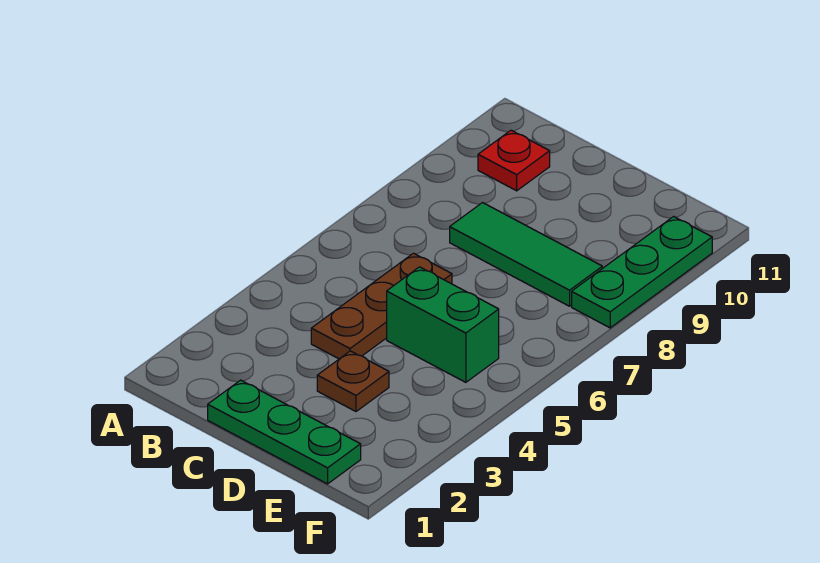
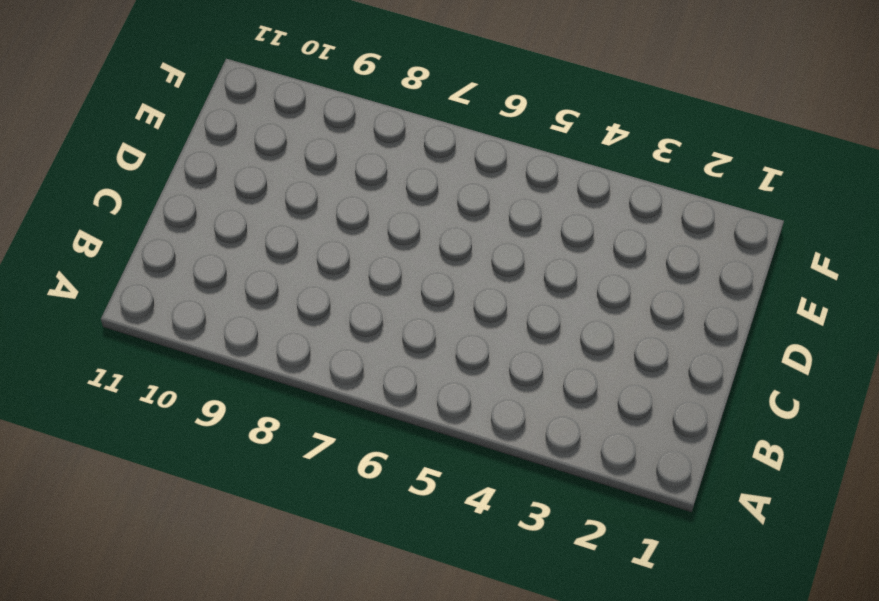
none -> red 1x1 plate [478,130,550,191]
none -> green 1x3 plate [208,380,361,484]

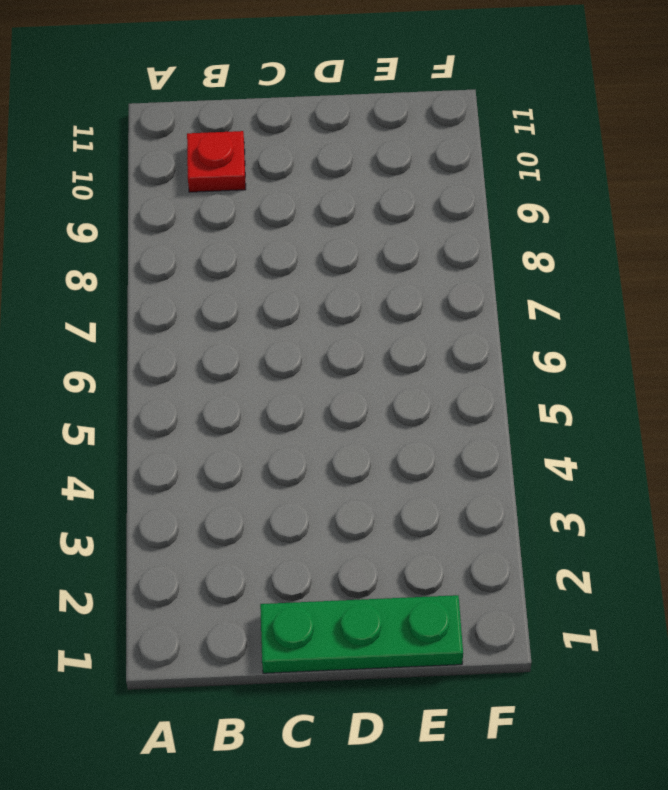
none -> brown 1x3 plate [311,253,452,359]
none -> green 1x3 tile [450,203,602,306]

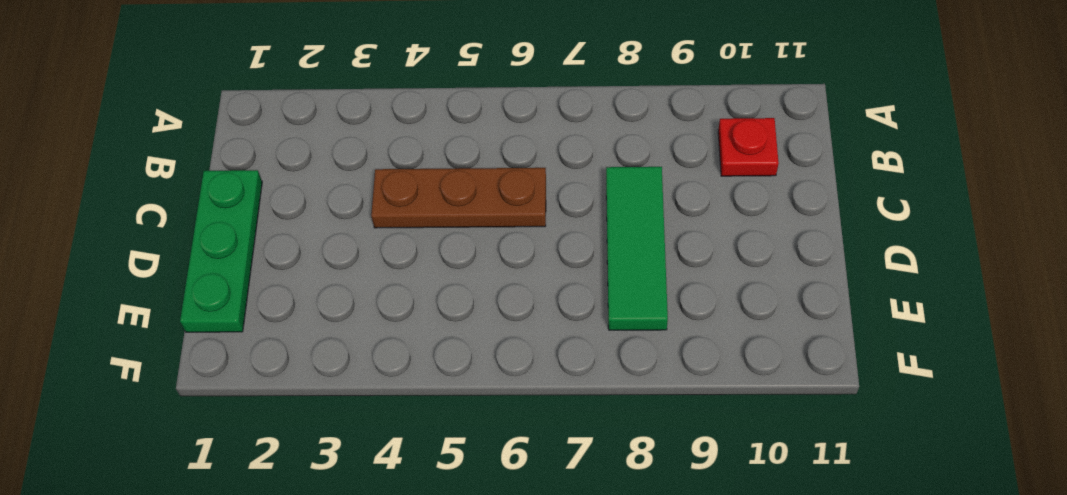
none -> brown 1x1 plate [317,351,389,411]
none -> green 1x2 brick [387,267,499,382]

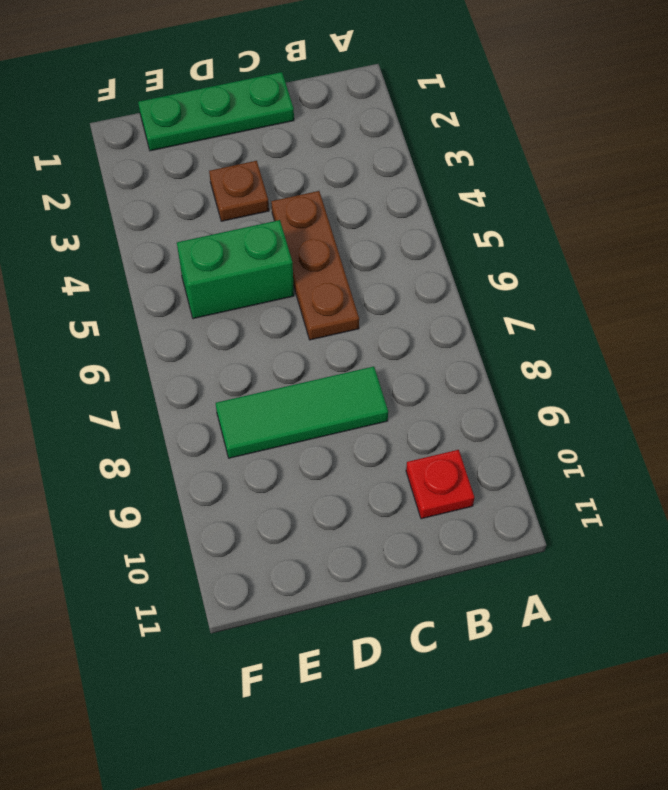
none -> green 1x3 plate [572,217,712,328]

